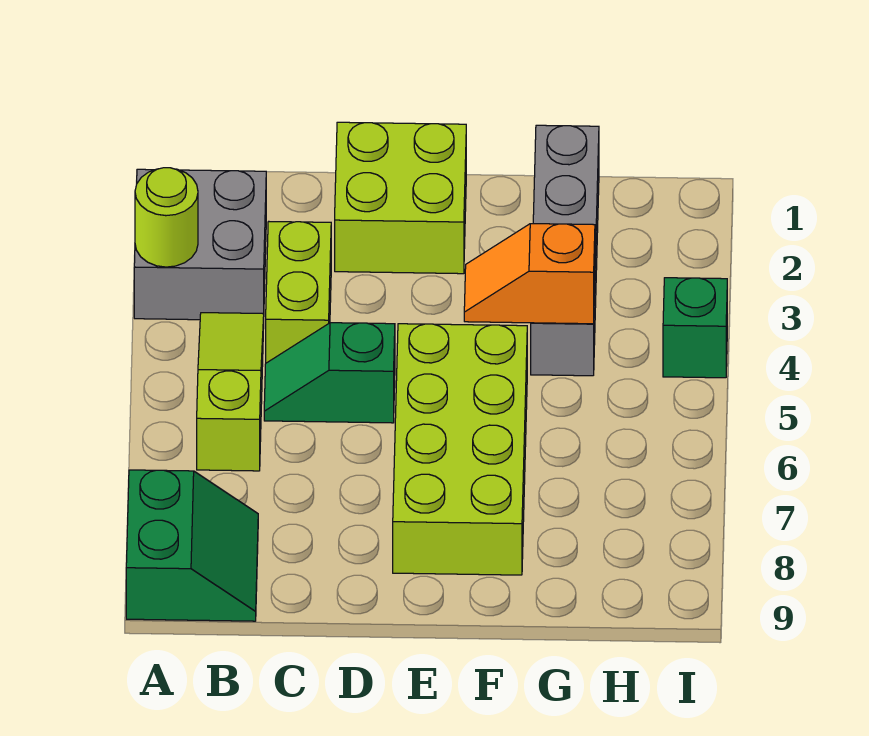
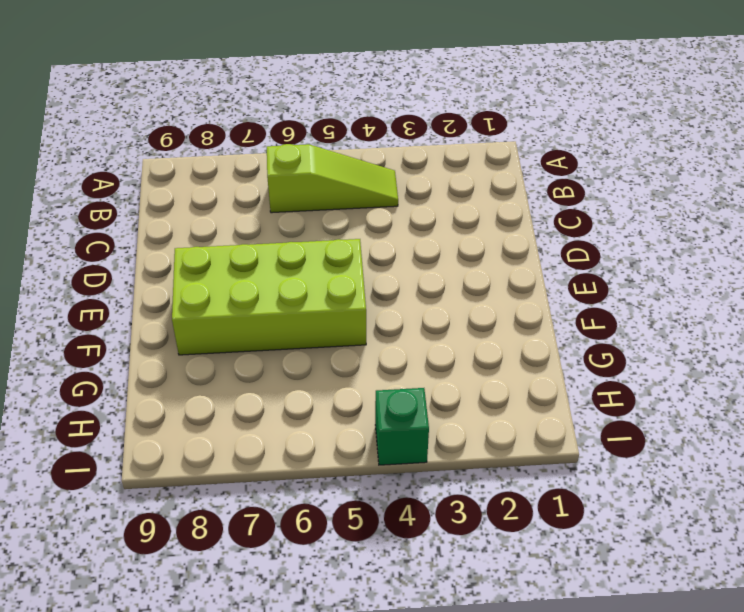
none -> grey 2x2 brick [134,169,266,320]
none -> green 2x2 slope [126,470,258,621]

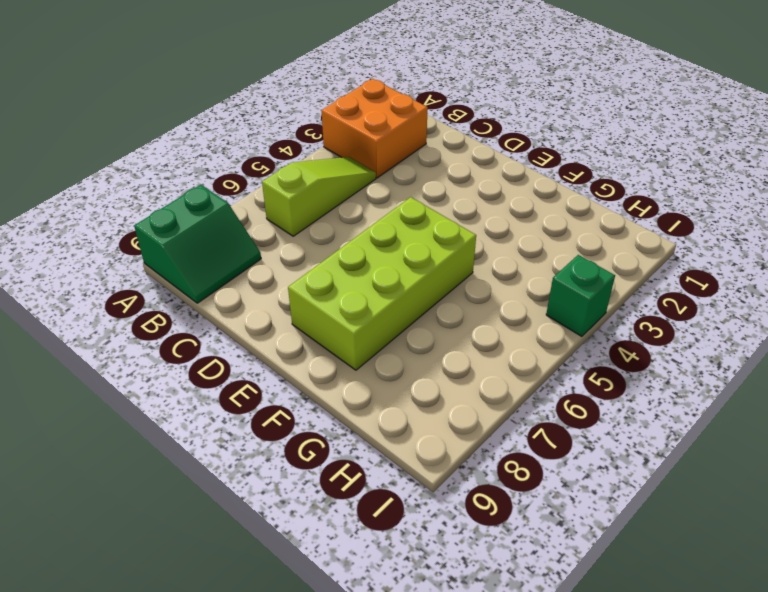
orange 2x2 brick [321,79,428,178] -> grey 2x2 brick [134,169,266,320]
none -> lime 1x2 brick [266,222,331,363]
none -> green 1x2 slope [264,323,395,423]

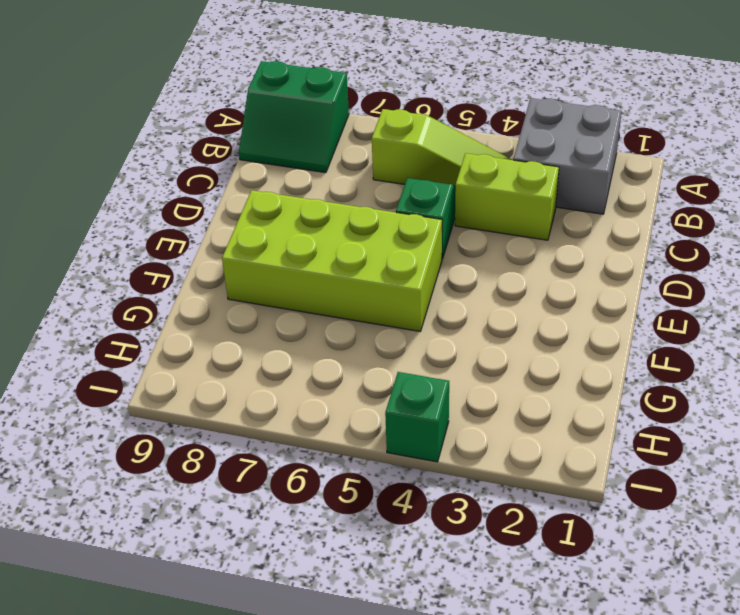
none -> lime 2x2 brick [335,122,466,274]
none -> grey 1x4 brick [531,125,599,376]

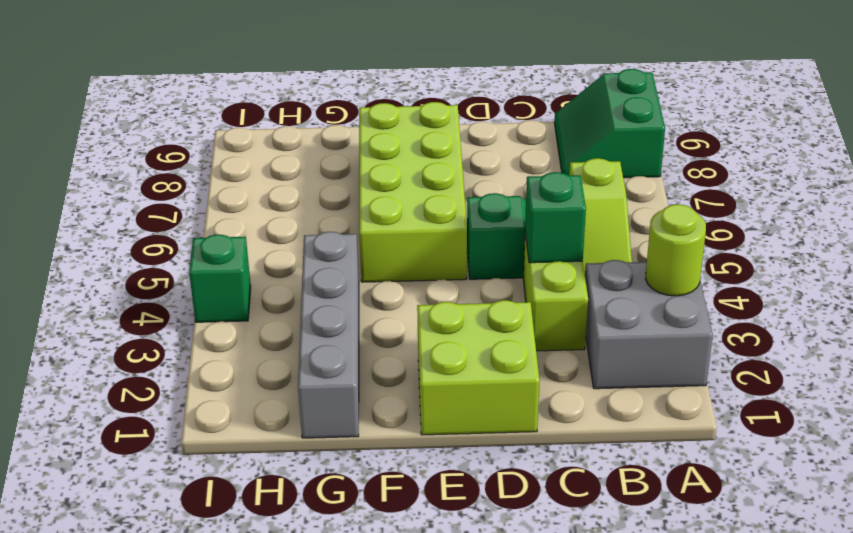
green 1x1 brick [525,172,586,263] -> none
none -> orange 1x2 slope [464,224,595,324]

